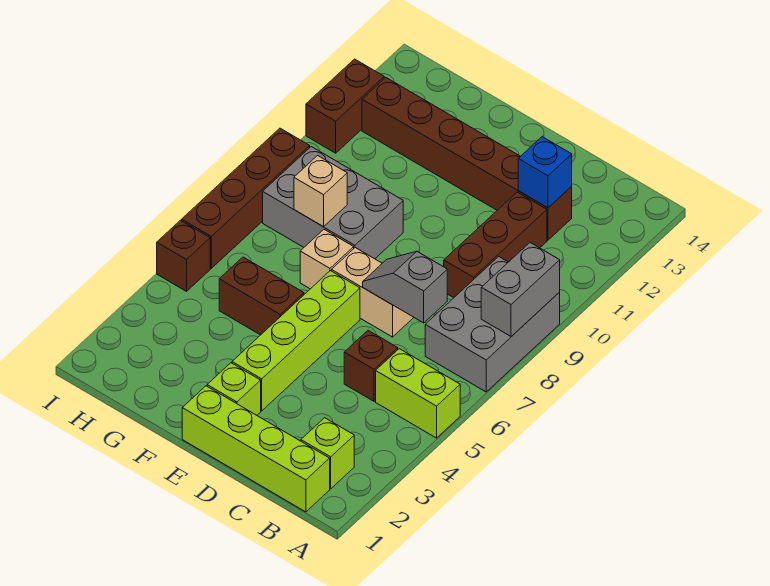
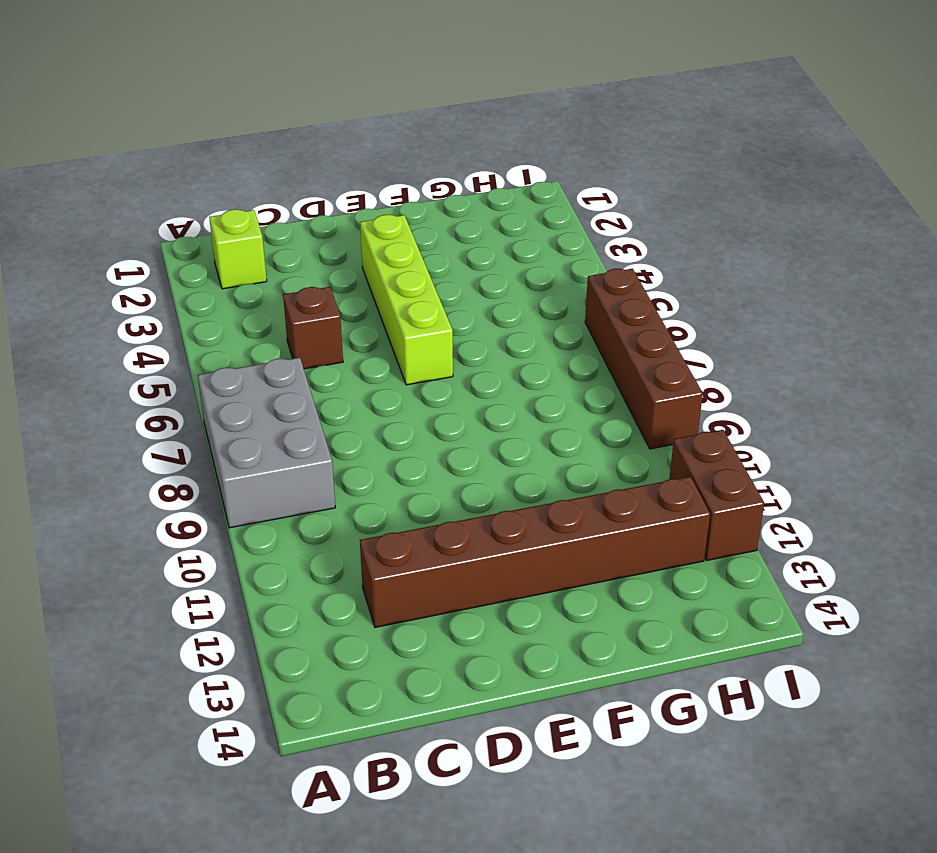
none -> lime 1x2 brick [376,349,460,438]
none -> lime 1x4 brick [182,386,330,512]
none -> brown 1x3 brick [444,192,547,298]

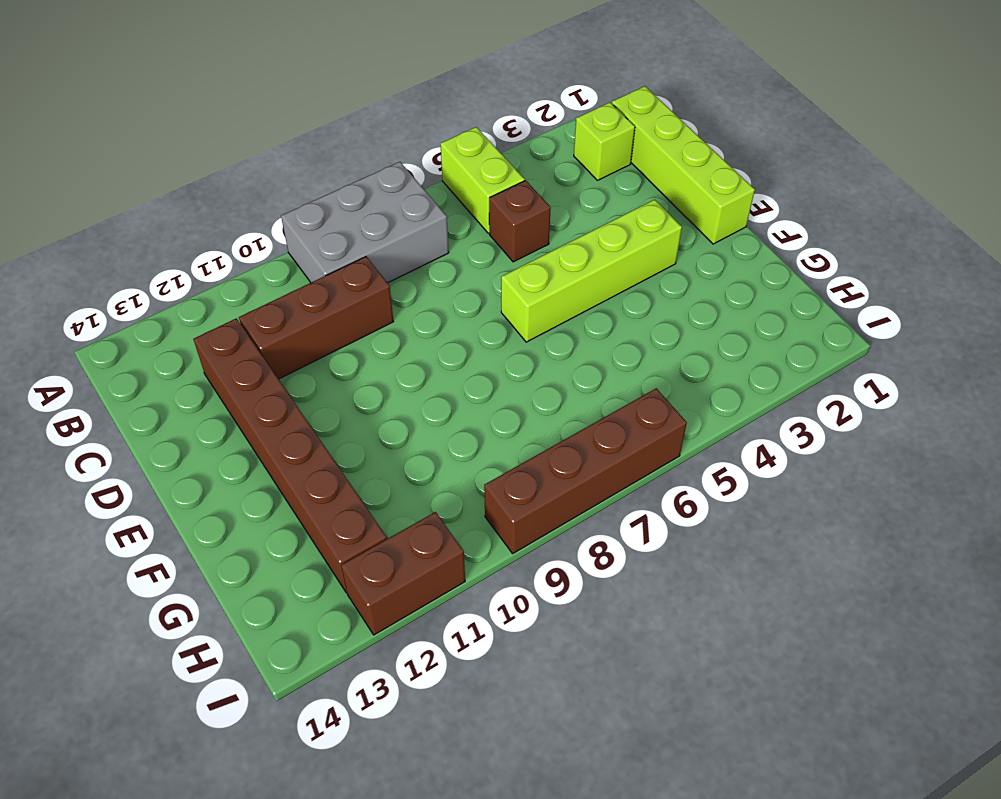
none -> tan 1x2 brick [332,248,414,337]
none -> lime 1x1 brick [207,363,261,415]
none -> brown 1x2 brick [219,257,304,335]

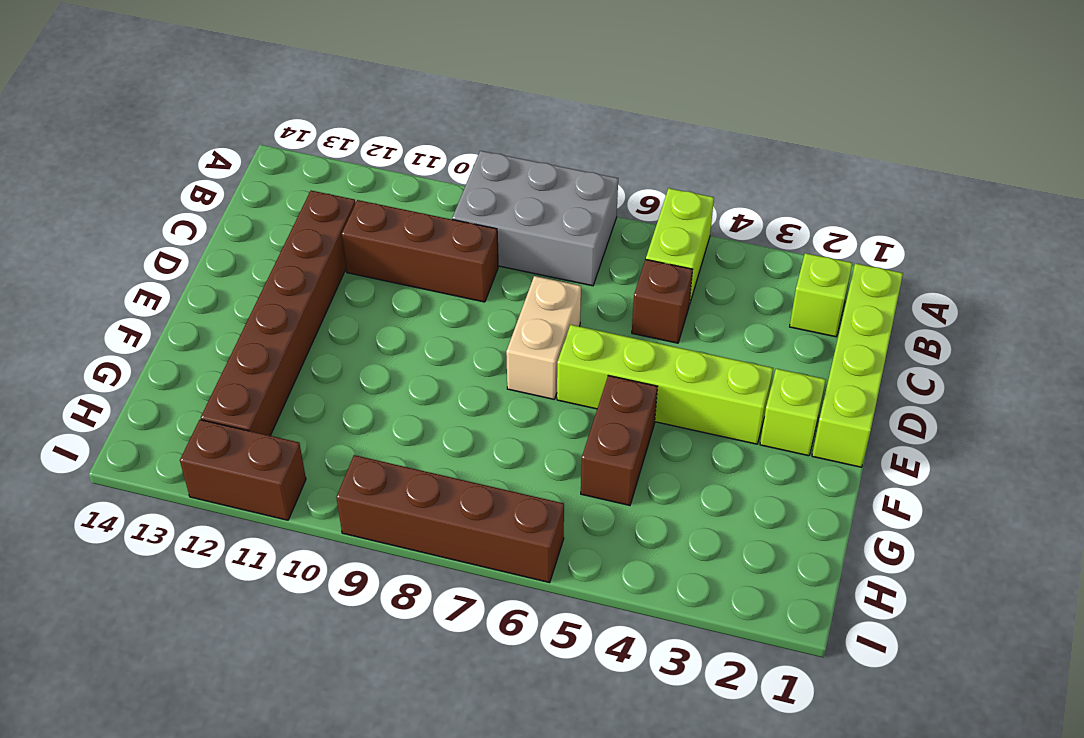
none -> tan 1x1 brick [300,229,354,289]
none -> grey 2x3 brick [263,147,403,259]
none -> brown 1x1 brick [157,220,210,291]

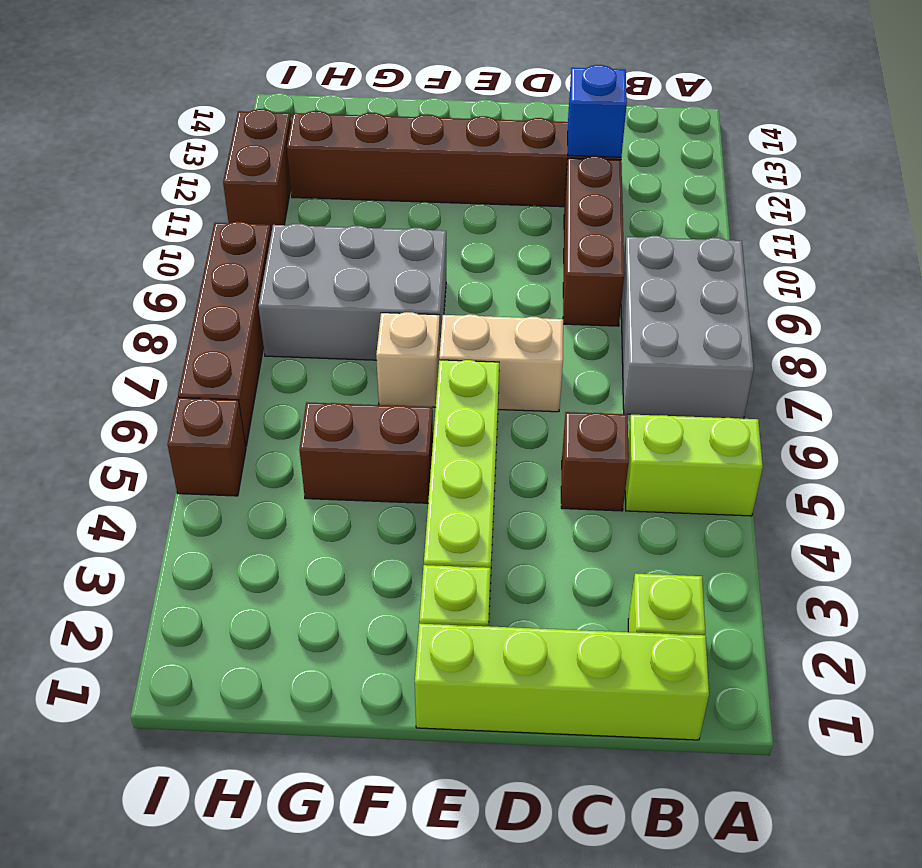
none -> grey 1x2 brick [481,243,560,336]
none -> grey 1x2 slope [363,251,447,323]
none -> tan 1x1 brick [294,156,347,227]

